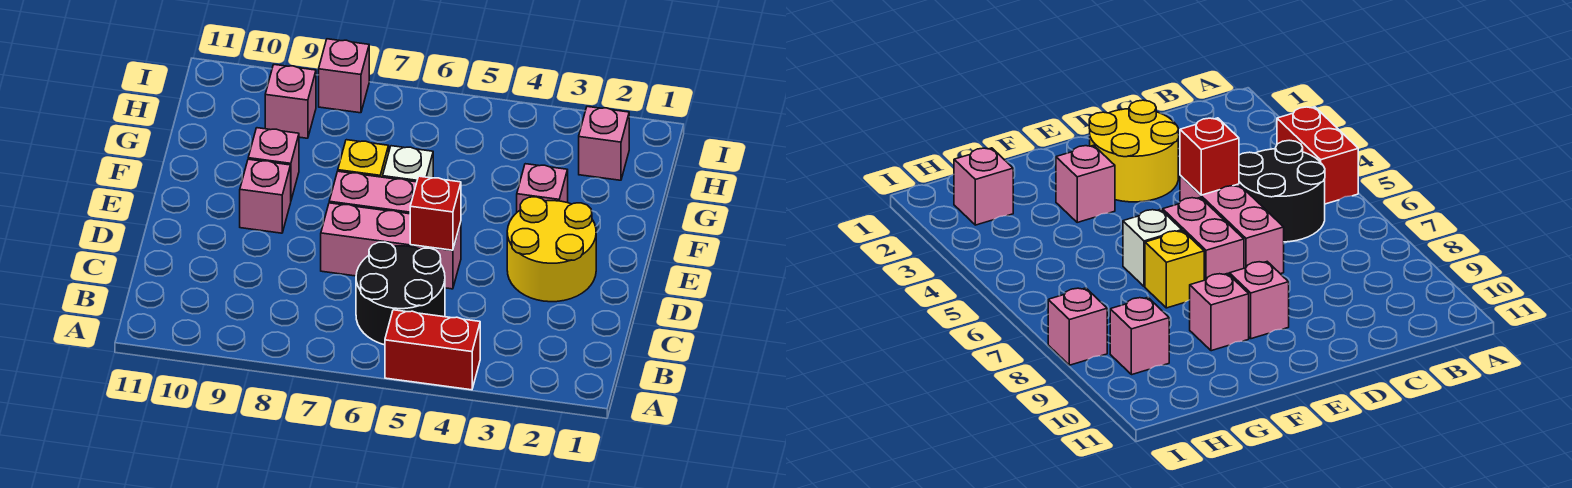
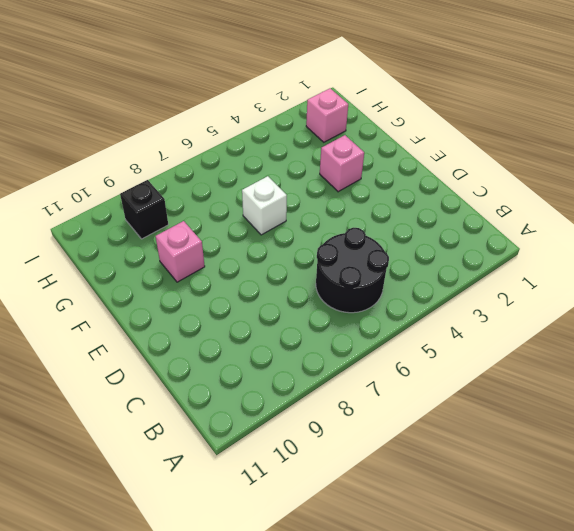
black 1x1 brick [120,180,168,239] -> pink 1x1 brick [265,65,316,138]
none -> red 1x2 brick [385,310,480,390]
none -> yellow 2x2 round brick [507,197,596,302]
none -> pink 1x3 brick [321,203,461,289]

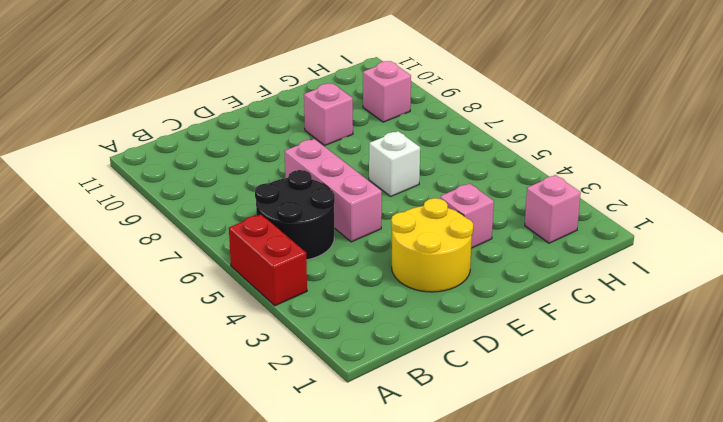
none -> pink 1x2 brick [329,171,417,214]
none -> pink 1x1 brick [240,159,291,233]
none -> yellow 1x1 brick [338,140,389,177]

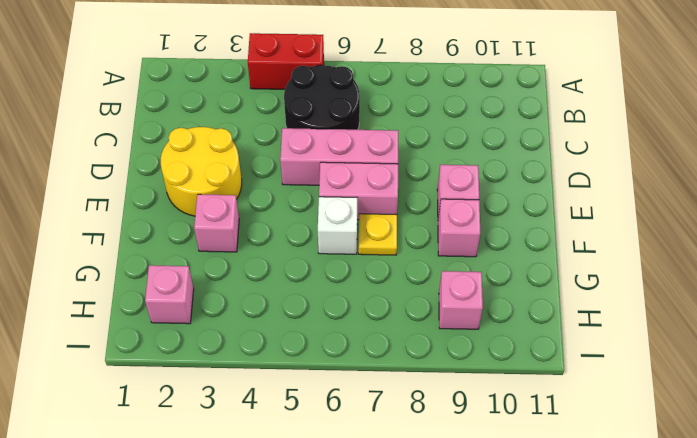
yellow 1x1 plate [358,214,397,255] -> yellow 1x1 brick [338,140,389,177]
none -> pink 1x1 brick [319,39,369,113]
none -> red 1x1 brick [410,176,461,250]

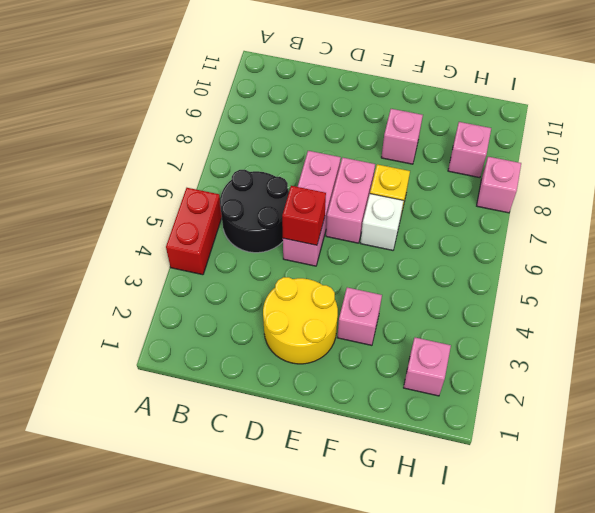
none -> pink 1x1 brick [240,159,291,233]

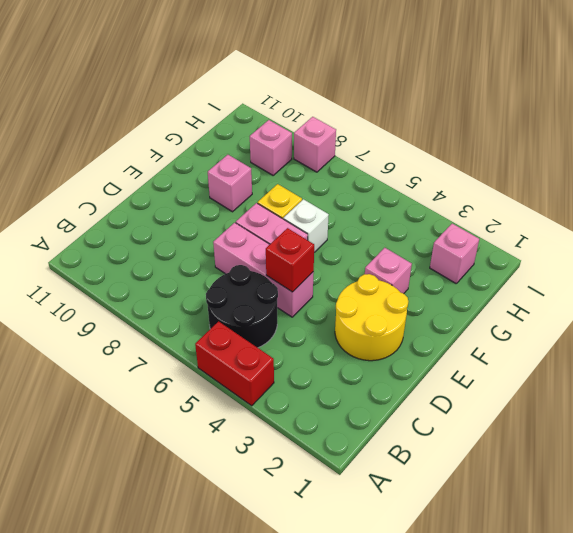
none -> pink 1x1 brick [240,159,291,233]

